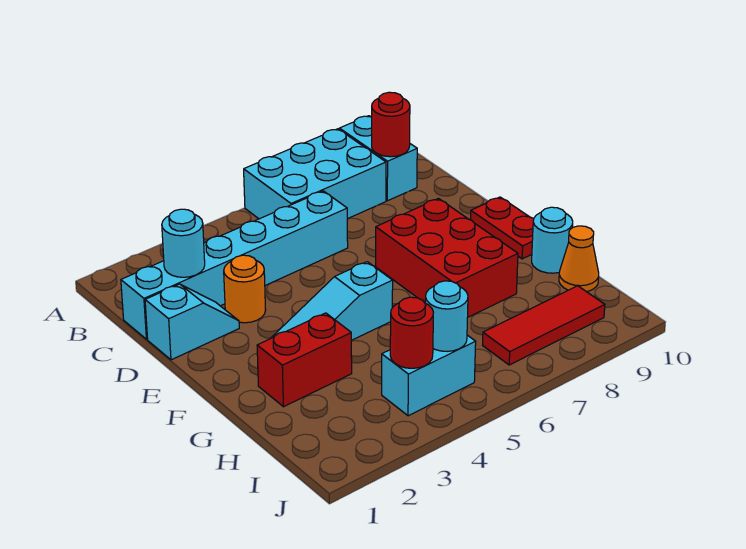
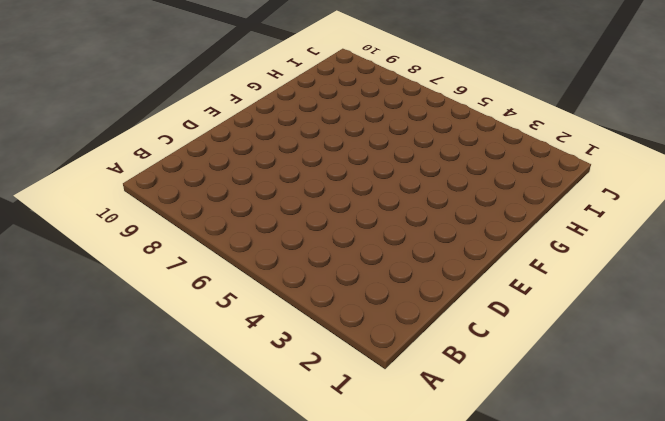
none -> cyan 2x3 brick [244,129,386,219]
none -> cyan 1x2 brick [339,116,417,201]
none -> cyan 1x6 brick [121,191,348,339]

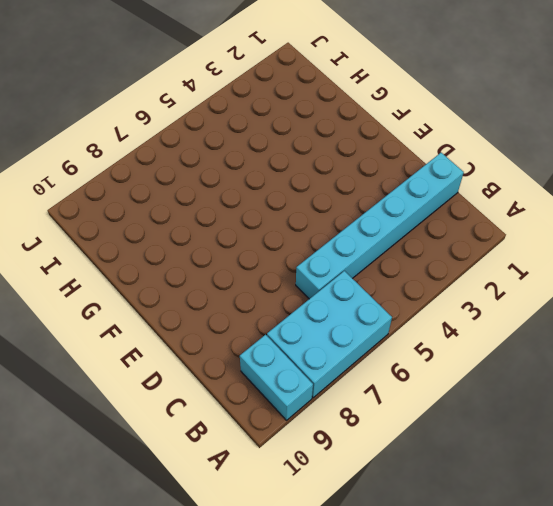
none -> cyan 1x2 slope [145,284,239,360]
none -> orange 1x1 round brick [224,255,266,323]
none -> red 2x3 brick [376,199,518,317]

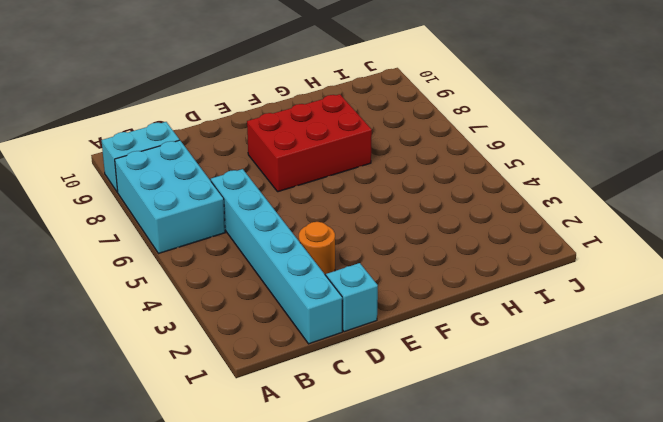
none -> red 1x2 plate [471,197,534,259]
none -> cyan 1x3 slope [270,262,393,340]
none -> red 1x2 brick [257,313,352,407]

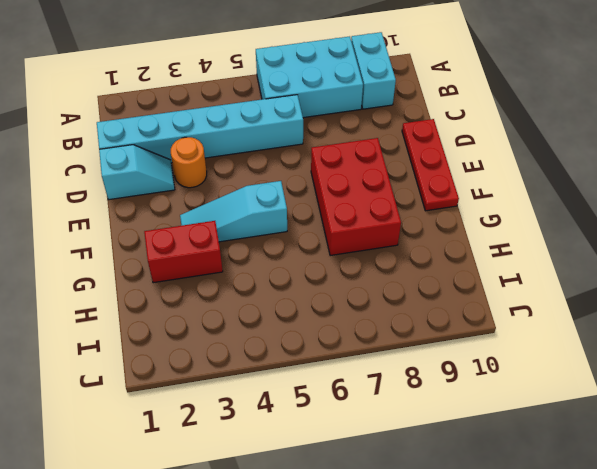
red 1x3 plate [402,119,459,211] -> red 1x2 plate [471,197,534,259]
none -> cyan 1x1 round brick [532,207,573,273]
none -> orange 1x1 cone [559,226,599,292]
none -> cyan 1x2 brick [382,335,476,416]

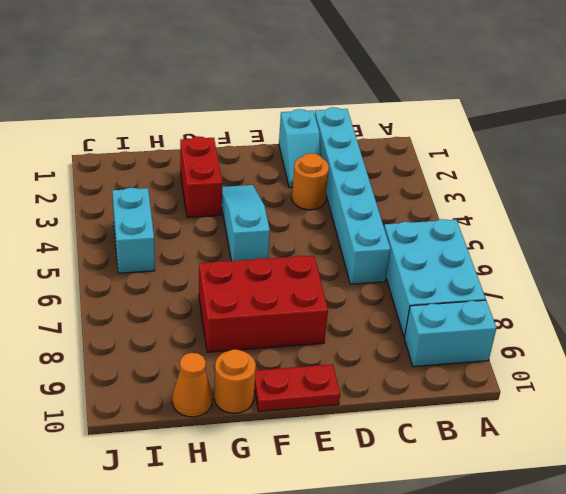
orange 1x1 round brick [214,349,256,413] -> cyan 1x1 round brick [532,207,573,273]
none -> red 1x3 tile [483,286,605,365]
none -> red 1x1 round brick [372,92,410,157]
none -> cyan 1x1 round brick [162,209,205,277]

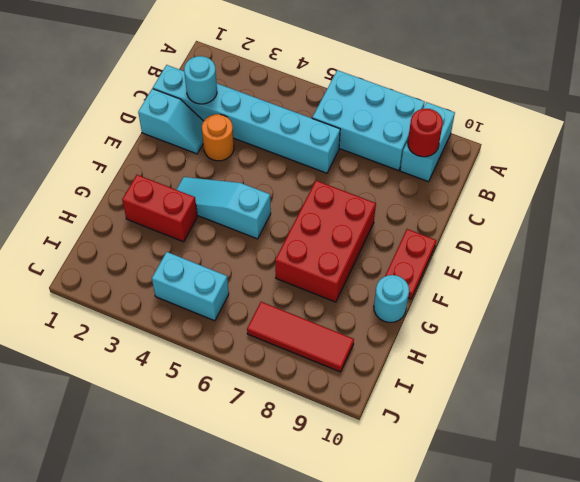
none -> orange 1x1 cone [559,226,599,292]
none -> red 1x1 round brick [390,297,433,368]
none -> cyan 1x1 round brick [425,281,468,351]

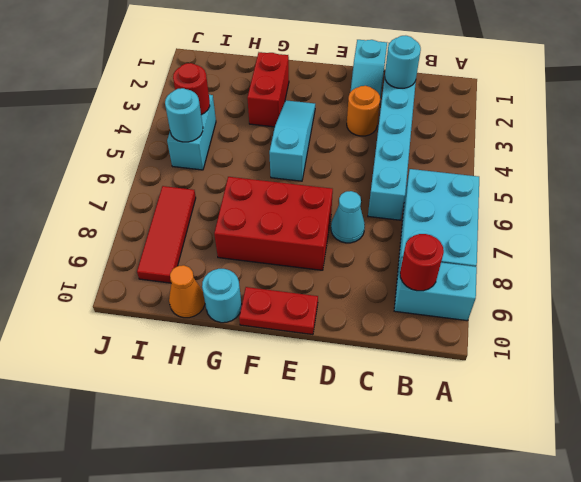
cyan 1x1 cone [331,191,365,243] -> none

